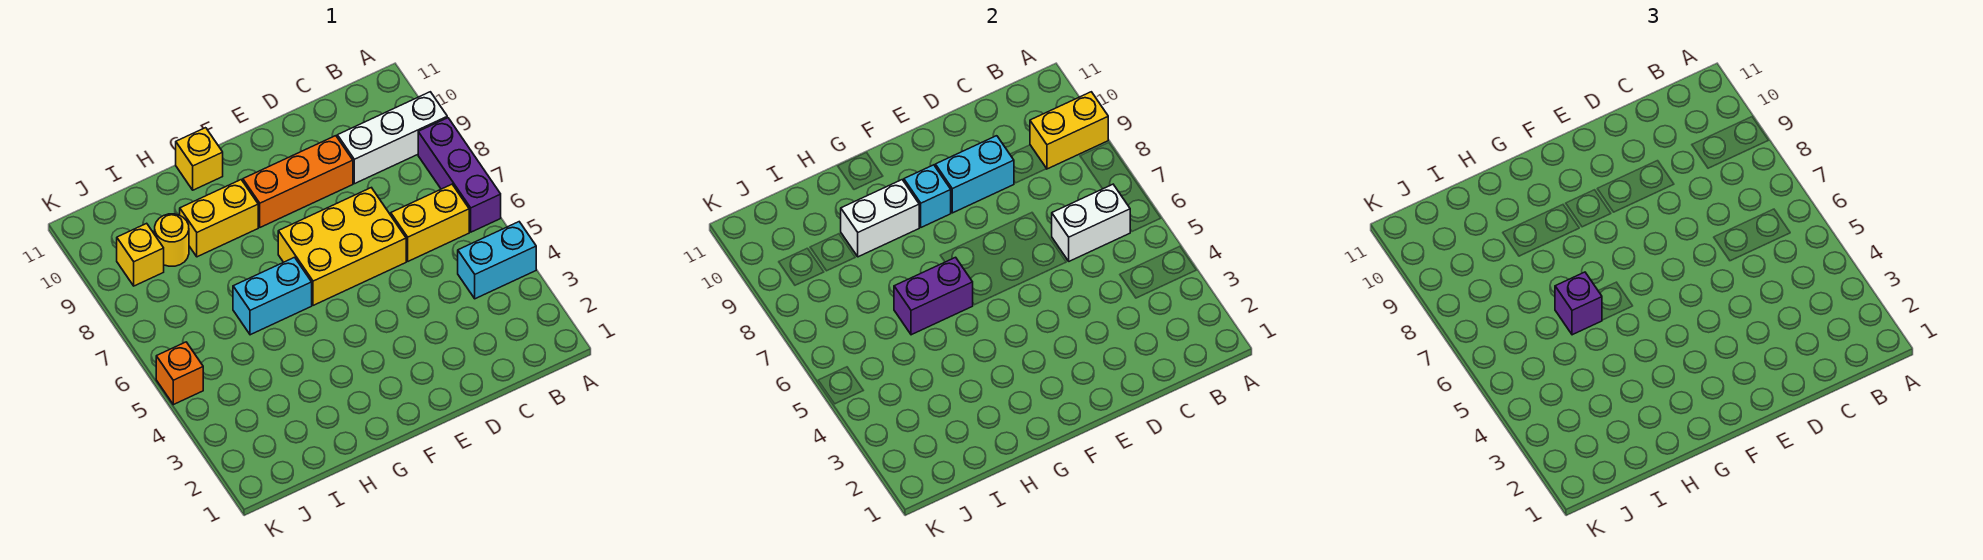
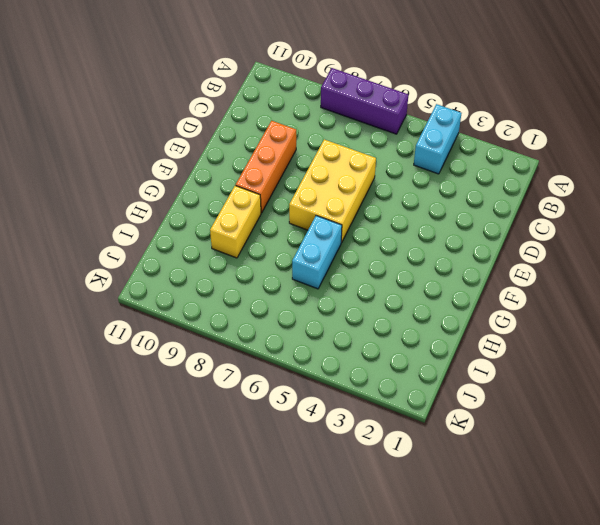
none -> white 1x3 brick [337,92,447,184]
none -> yellow 1x2 brick [391,184,469,261]
none -> yellow 1x1 brick [176,128,223,190]

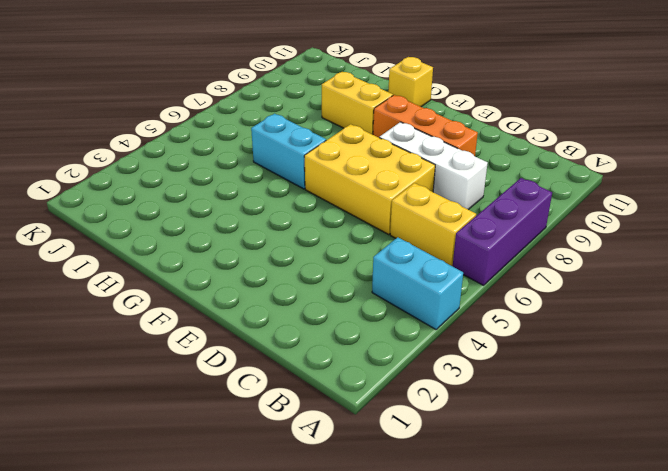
white 1x3 brick [379,122,488,210] -> white 1x3 brick moved to [337,92,447,184]
none -> yellow 1x1 round brick [155,214,189,266]
none -> yellow 1x1 brick [117,223,164,286]
none -> orange 1x1 brick [156,342,203,405]

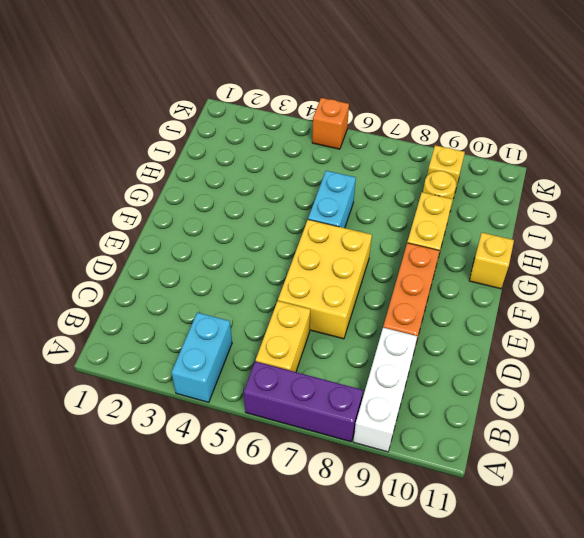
none -> yellow 1x2 brick [1030,92,1108,169]
none -> white 1x2 brick [1052,184,1130,261]
none -> cyan 1x2 brick [935,136,1014,213]

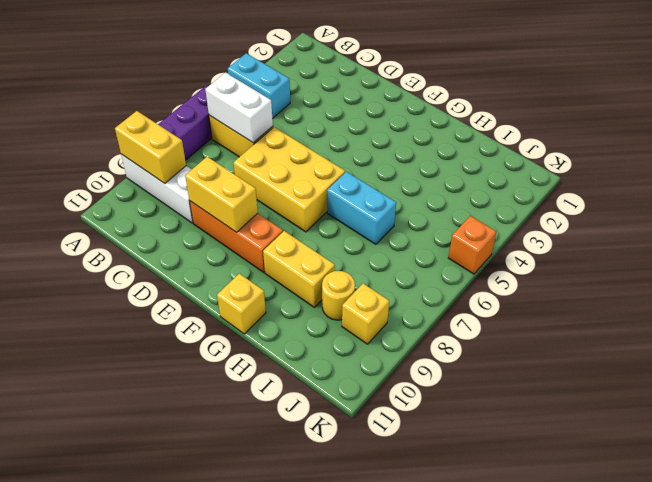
yellow 1x2 brick [185,157,258,232] -> cyan 1x2 brick [935,136,1014,213]
none -> cyan 1x1 brick [904,165,951,227]
none -> purple 1x2 brick [894,257,973,335]
none -> white 1x2 brick [841,180,919,257]

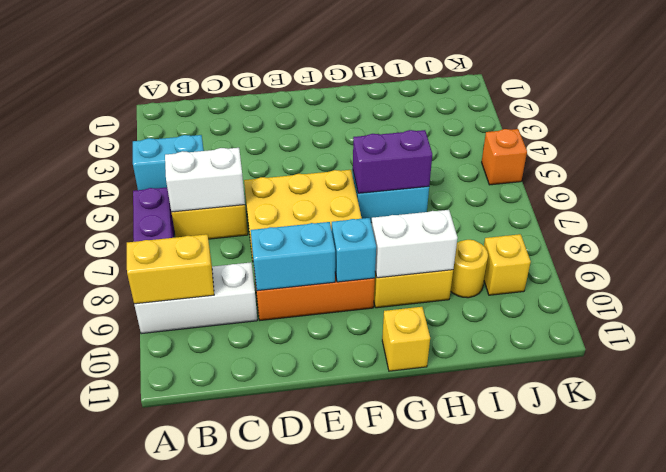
none -> purple 1x1 brick [1555,272,1602,335]

